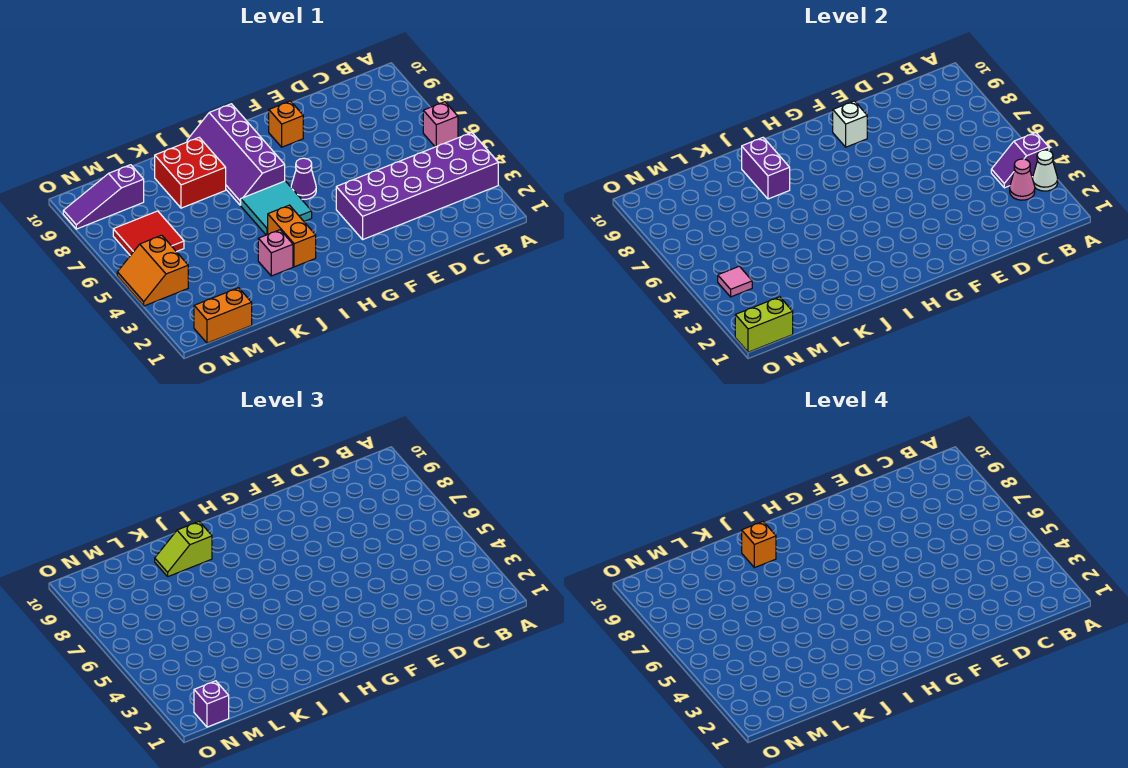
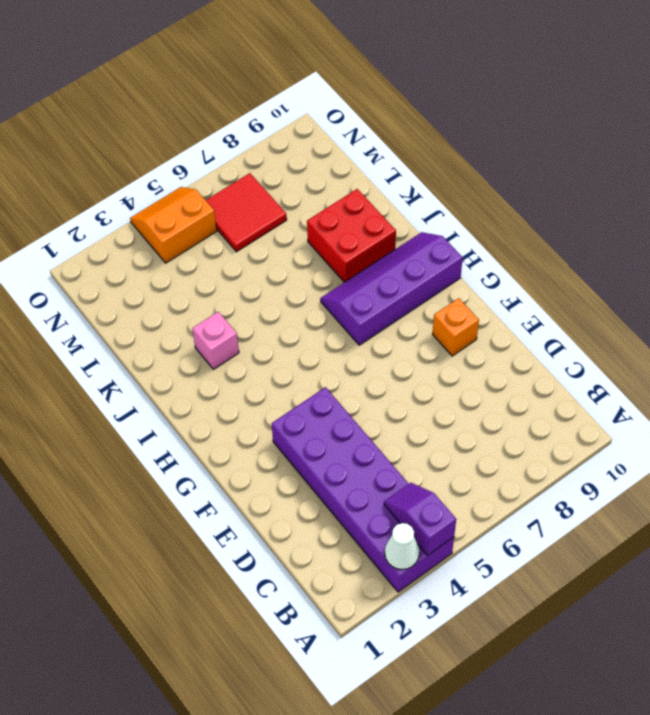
none -> pink 1x1 brick [423,102,458,147]
none -> purple 1x1 cone [291,158,316,199]
none -> cyan 2x2 tile [241,181,312,235]

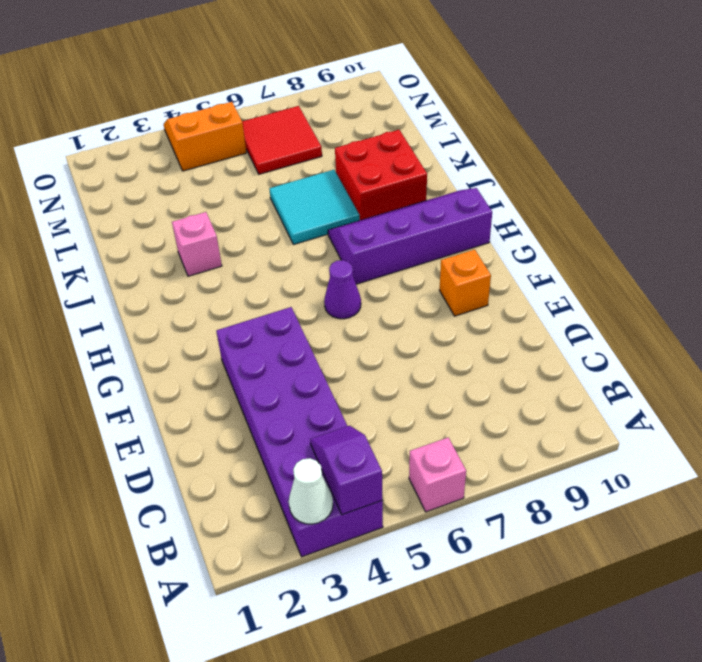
cyan 2x2 tile [269,170,360,244] -> cyan 2x2 tile moved to [241,181,312,235]
none -> orange 1x2 brick [268,205,316,267]
none -> orange 1x2 brick [194,288,252,343]
none -> purple 1x3 slope [63,165,144,229]

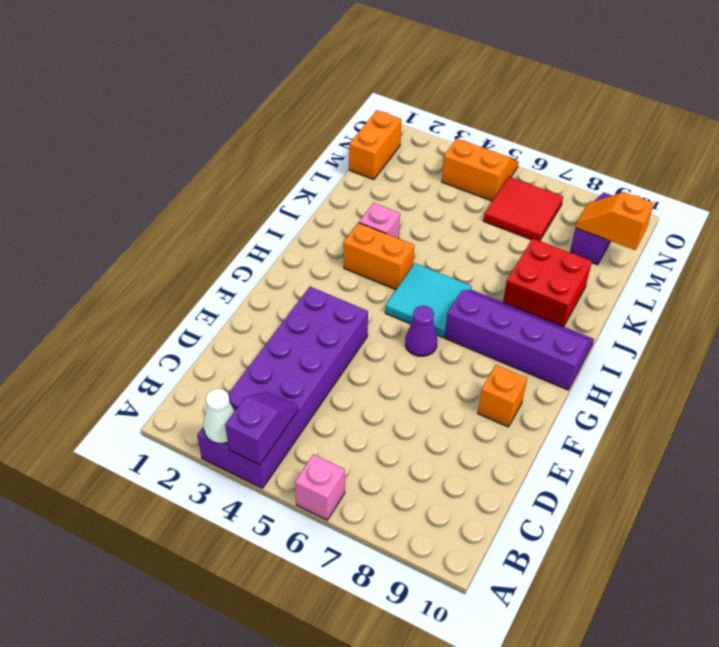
orange 1x2 slope [576,192,654,250] -> none
none -> pink 1x1 cone [1010,159,1035,200]
none -> white 1x1 brick [833,101,867,147]
none -> purple 1x2 brick [742,138,790,199]

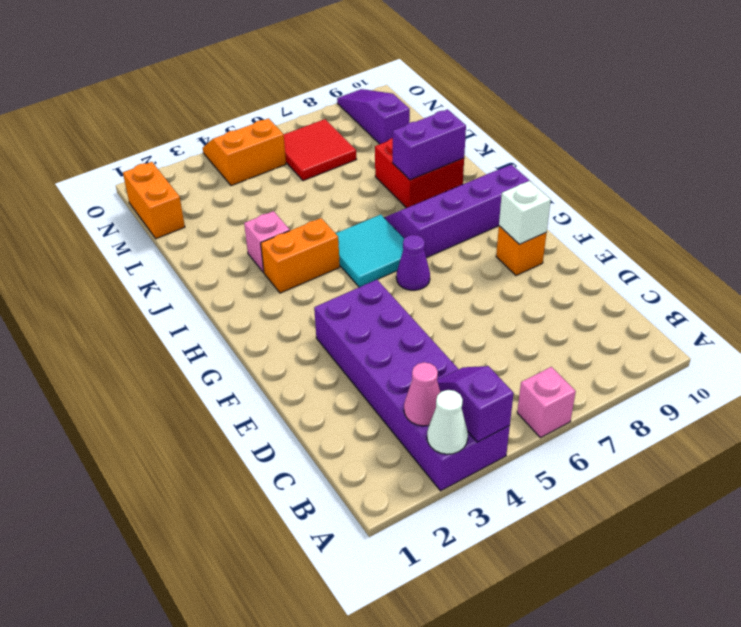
none -> lime 1x2 brick [735,297,793,352]
none -> pink 1x1 tile [718,266,752,297]
none -> lime 1x2 slope [155,522,212,577]

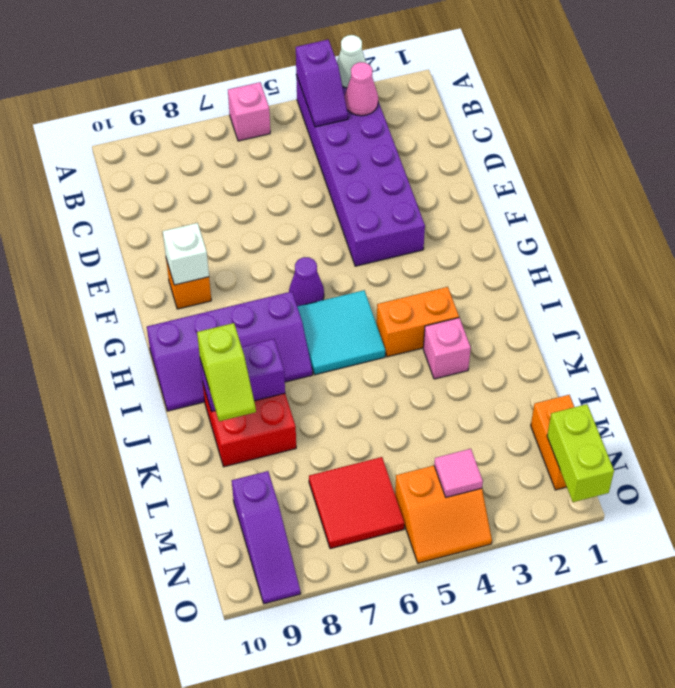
none -> purple 1x1 brick [194,681,229,727]
none -> orange 1x1 brick [742,522,776,568]

